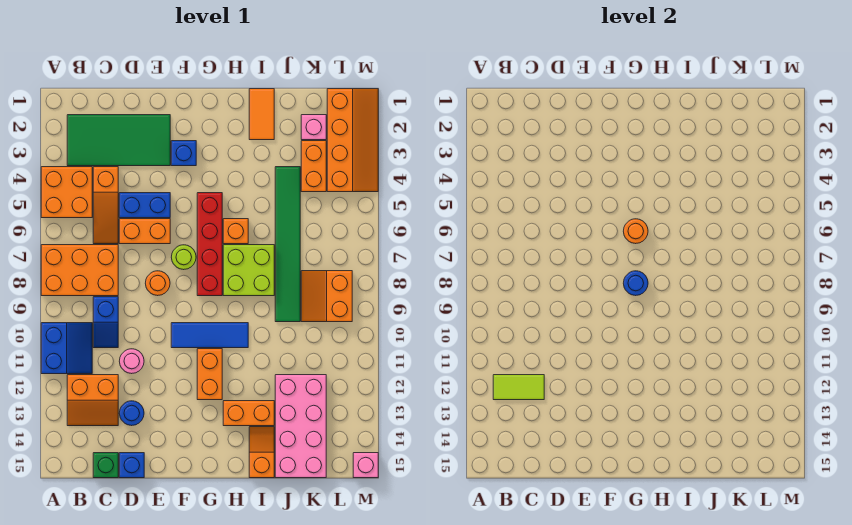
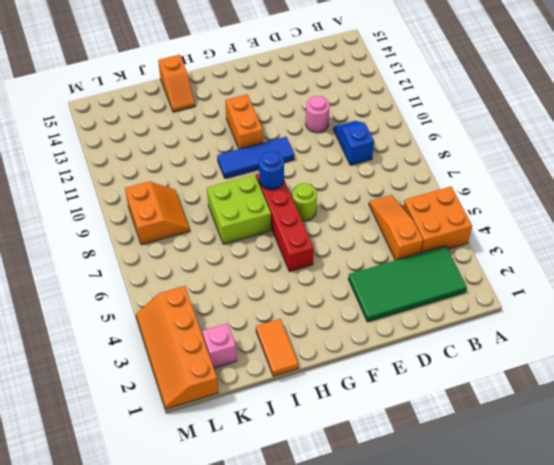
none -> orange 2x3 brick [41,245,118,296]
none -> blue 2x2 slope [41,323,92,374]
none -> orange 2x2 slope [67,375,118,426]
none -> green 1x1 brick [93,453,118,478]

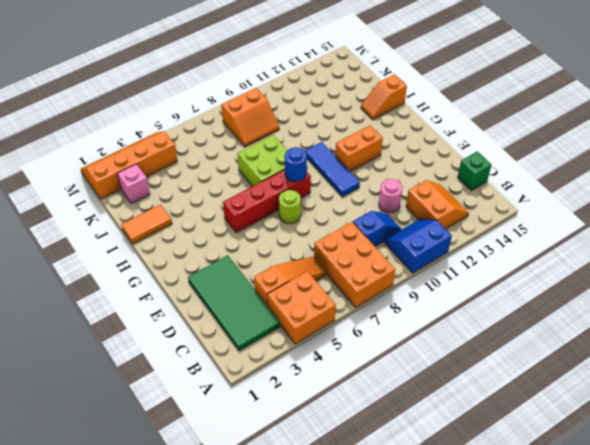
none -> blue 1x2 brick [119,193,170,218]
none -> orange 1x2 brick [119,219,170,244]
none -> blue 1x1 round brick [119,401,144,426]
none -> blue 1x1 brick [119,453,144,478]

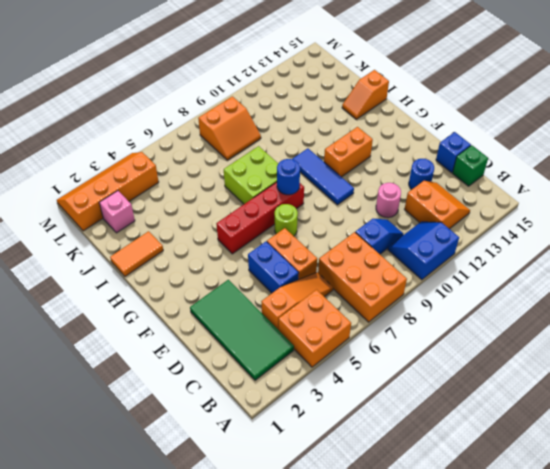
none -> orange 1x1 round brick [145,271,170,296]
none -> blue 1x1 brick [171,141,196,166]
none -> orange 1x1 brick [223,219,248,244]
none -> orange 1x2 brick [223,401,274,426]

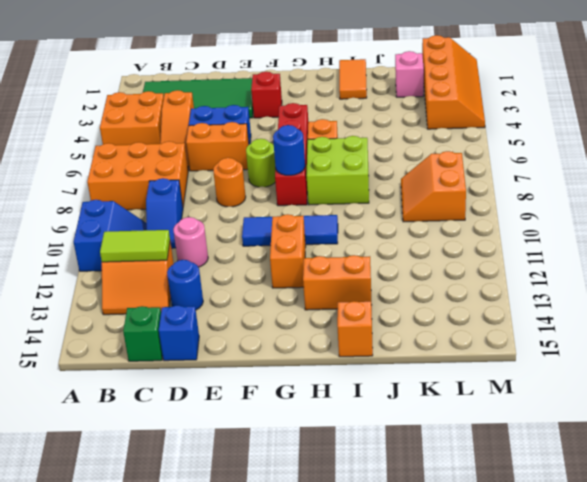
red 1x1 brick [251,72,282,118] -> blue 1x1 brick [171,141,196,166]
none -> green 1x6 tile [275,167,300,322]
none -> pink 2x4 brick [275,375,326,478]
none -> orange 1x2 brick [301,141,326,192]
none -> pink 1x1 brick [353,453,378,478]

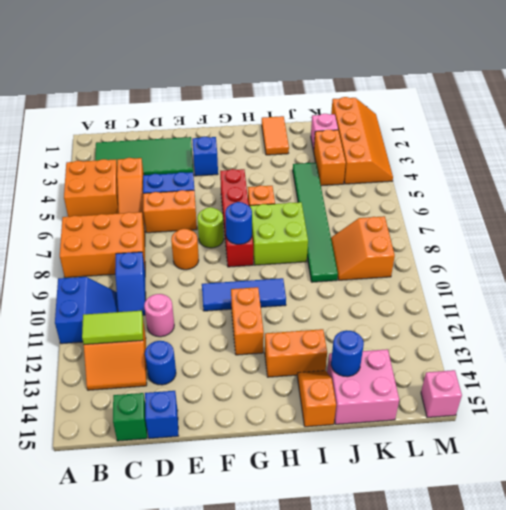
pink 2x2 brick [327,349,399,424] -> pink 2x4 brick [275,375,326,478]
blue 1x1 round brick [331,330,364,377] -> none
none -> orange 1x1 round brick [623,219,648,244]

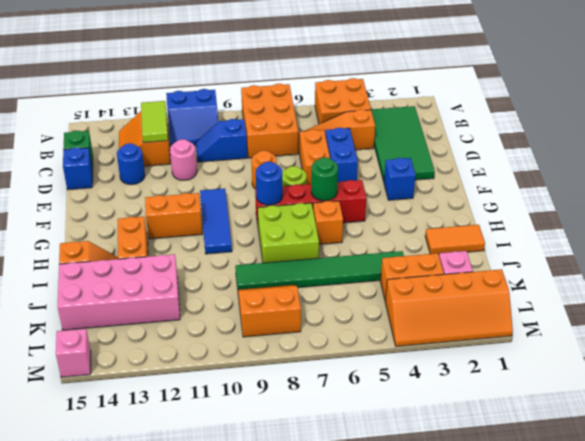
green 1x1 round brick [311,157,338,201] -> orange 1x1 round brick [623,219,648,244]

